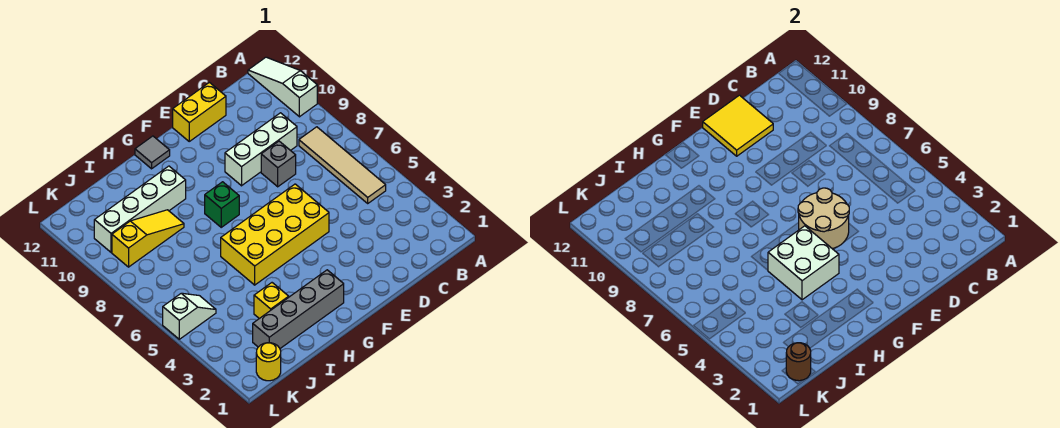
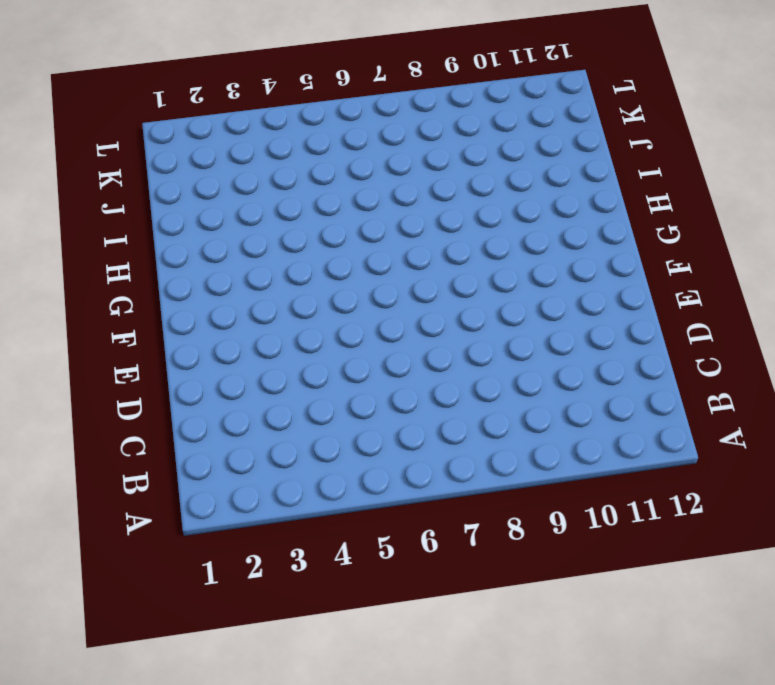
none -> white 1x3 slope [248,57,317,117]
none -> tan 1x4 tile [299,127,386,203]
none -> white 1x3 brick [225,113,297,186]

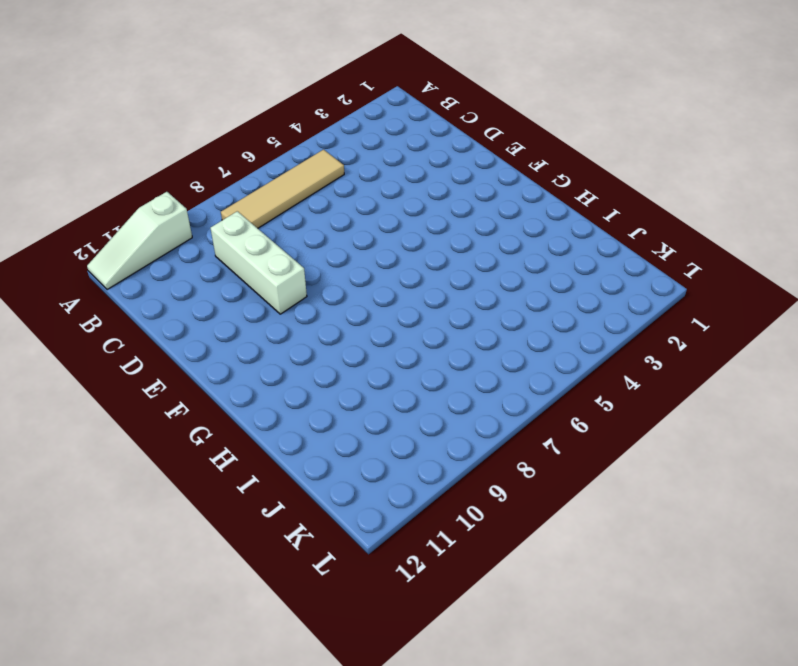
none -> grey 1x1 brick [261,141,296,187]
none -> yellow 1x2 brick [173,82,226,141]
none -> yellow 2x4 brick [221,184,329,285]

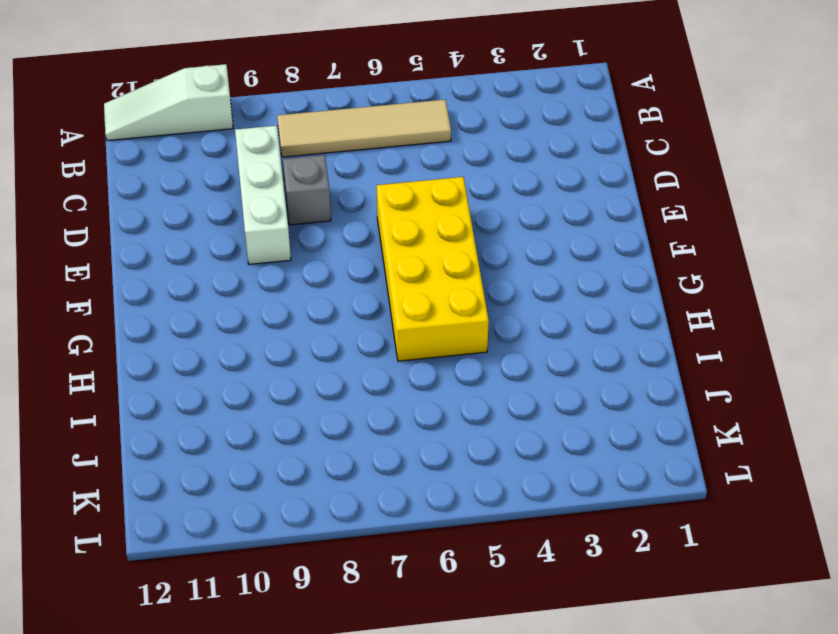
none -> yellow 1x2 brick [173,82,226,141]
none -> grey 1x4 brick [253,270,344,348]
none -> green 1x1 brick [205,182,239,227]

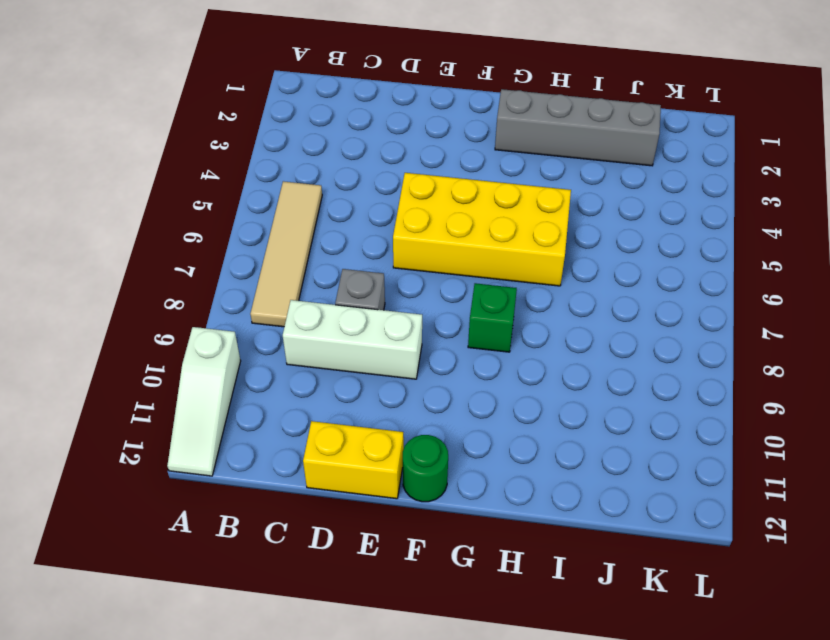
green 1x1 round brick [403,435,448,502] -> none
none -> grey 1x1 tile [135,136,170,169]
none -> white 1x4 brick [94,166,186,252]
none -> yellow 1x1 brick [254,283,289,319]

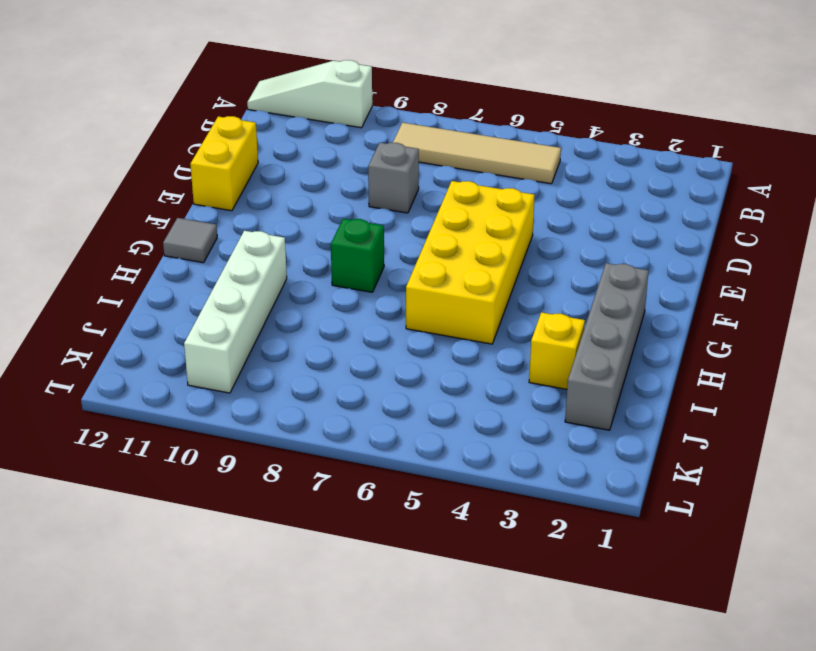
none -> white 1x3 brick [225,113,297,186]
none -> yellow 1x3 slope [112,210,184,267]
none -> yellow 1x1 round brick [256,343,281,381]

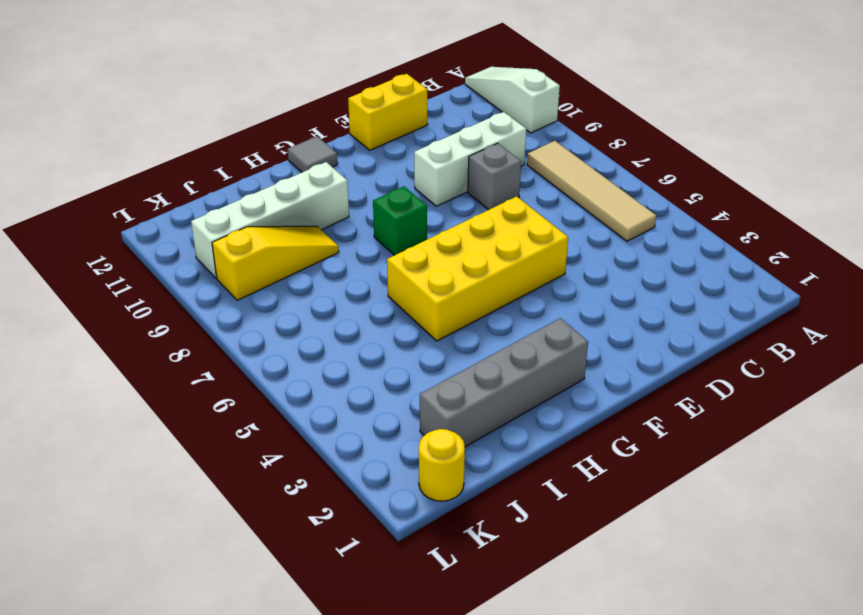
none -> yellow 1x1 brick [254,283,289,319]
none -> white 1x2 slope [163,293,216,339]
none -> yellow 2x2 tile [703,95,773,156]

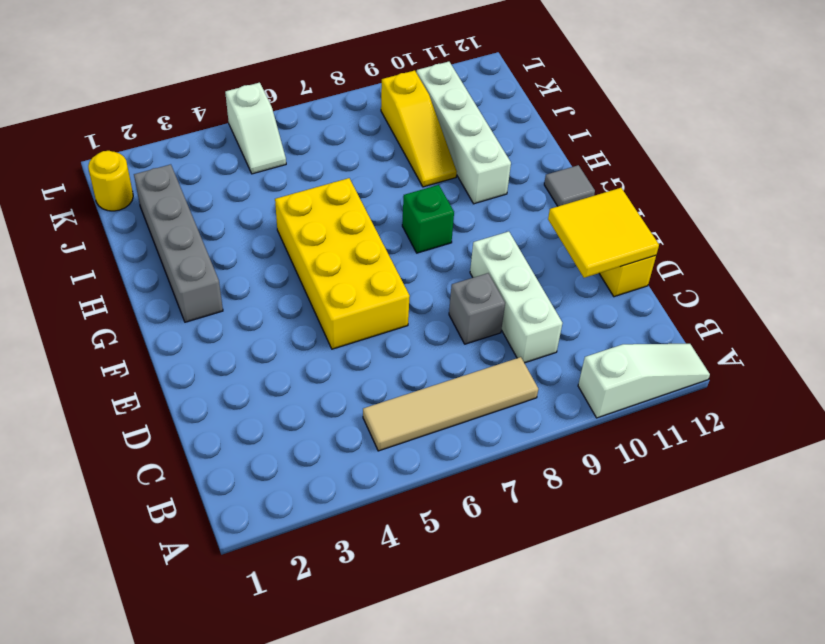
none -> yellow 1x1 brick [254,283,289,319]
none -> tan 2x2 round brick [798,188,849,249]
none -> white 2x2 brick [768,226,839,300]

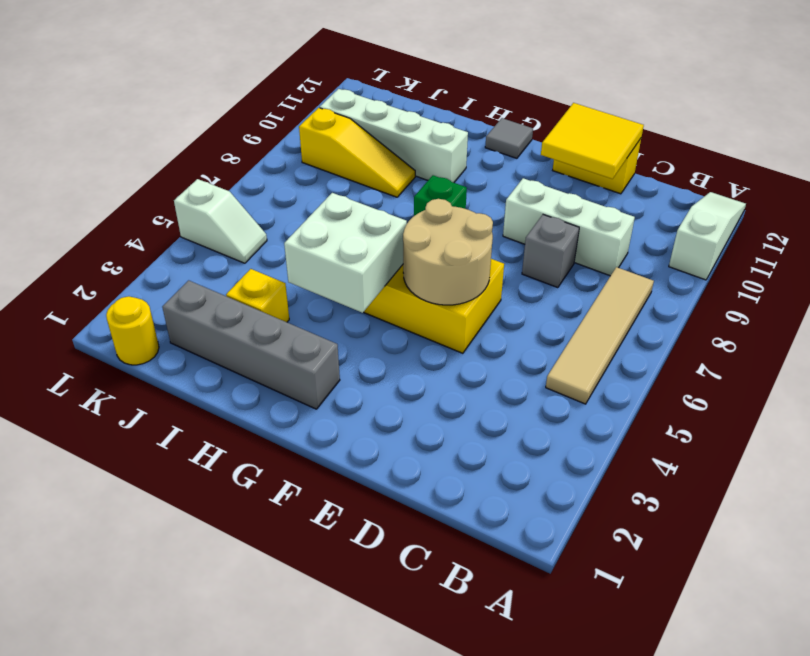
none -> brown 1x1 round brick [786,343,811,381]

